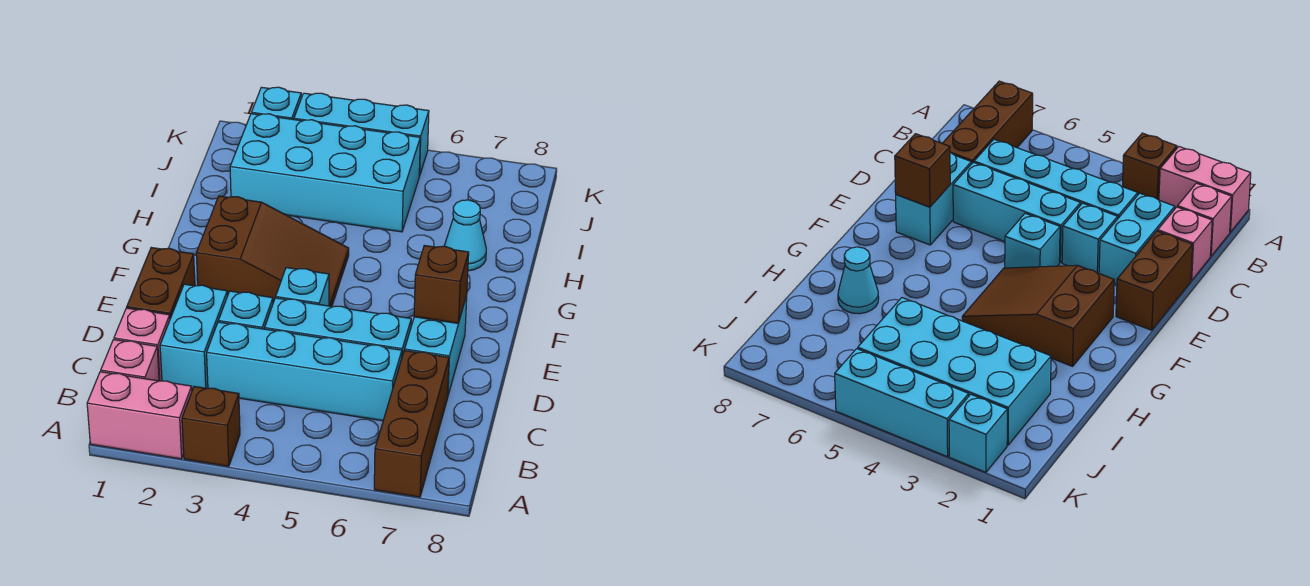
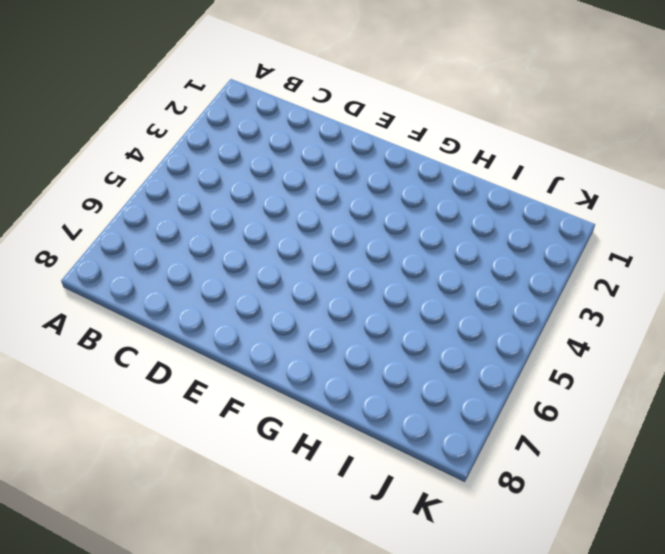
none -> pink 1x2 brick [87,372,192,459]
none -> brown 1x1 brick [182,386,240,467]
none -> brown 1x3 brick [374,351,449,497]

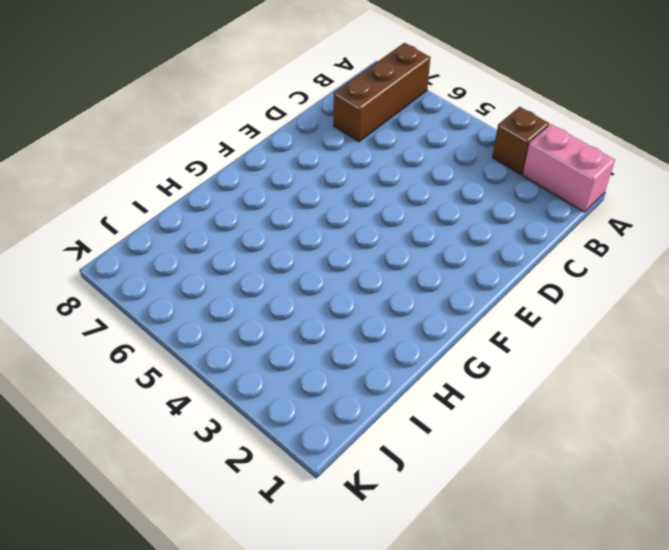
none -> pink 1x1 brick [101,340,159,381]
none -> pink 1x1 brick [114,308,170,381]
none -> cyan 1x2 brick [160,284,227,390]

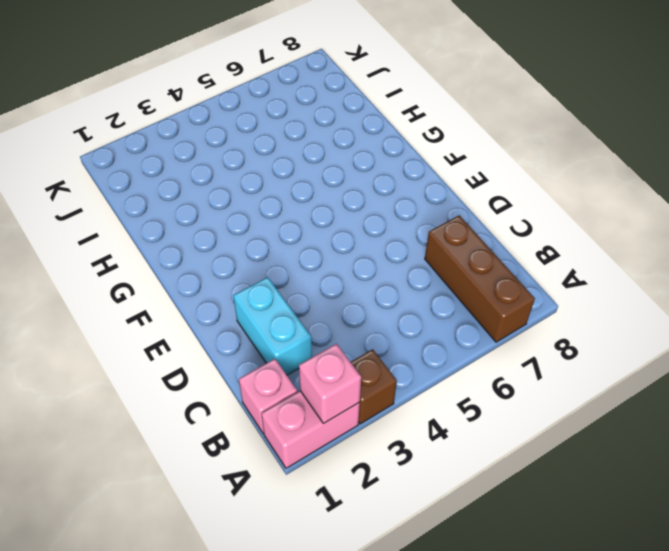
pink 1x1 brick [299,344,361,424] -> pink 1x1 brick moved to [114,308,170,381]
none -> cyan 1x4 brick [207,322,402,421]
none -> brown 1x2 brick [127,247,195,319]
none -> cyan 1x1 brick [218,291,273,329]

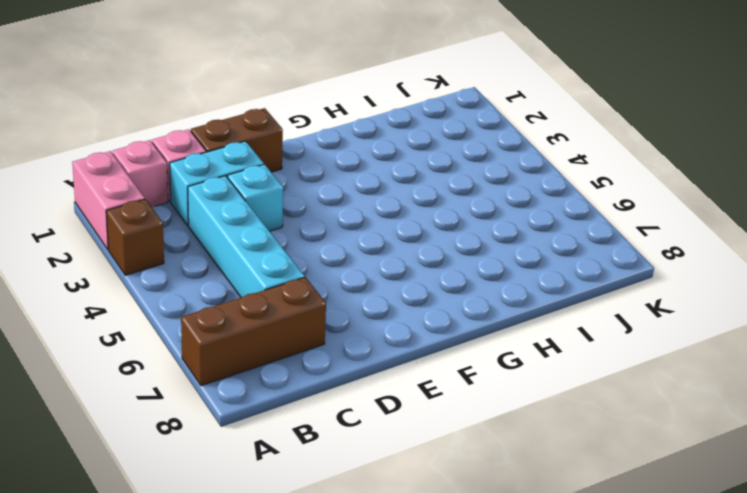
none -> cyan 1x3 brick [265,298,411,356]
none -> cyan 1x2 brick [405,296,467,395]
none -> cyan 1x1 brick [276,268,329,306]

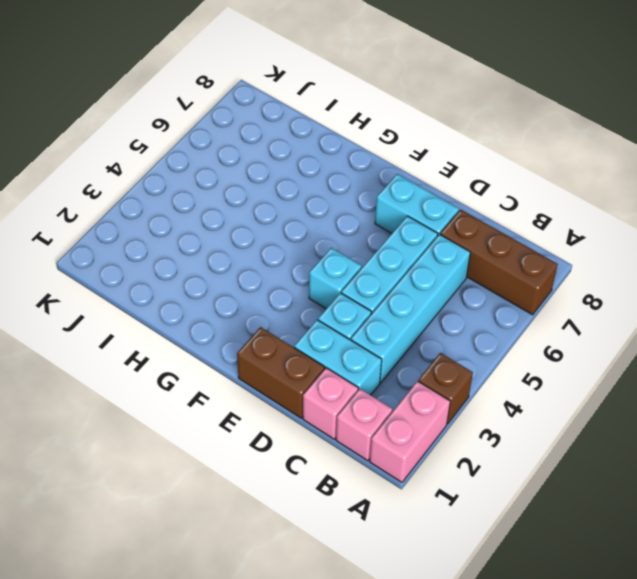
none -> brown 2x3 slope [196,196,349,306]
none -> cyan 1x1 cone [444,200,486,271]
none -> cyan 2x4 brick [230,114,420,232]

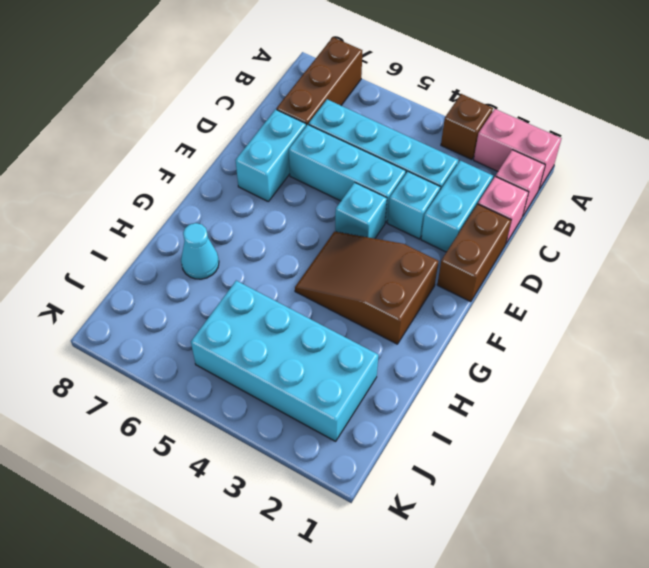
none -> cyan 1x1 brick [251,87,301,120]
none -> cyan 1x3 brick [294,93,429,176]
none -> brown 1x1 brick [414,245,469,324]

